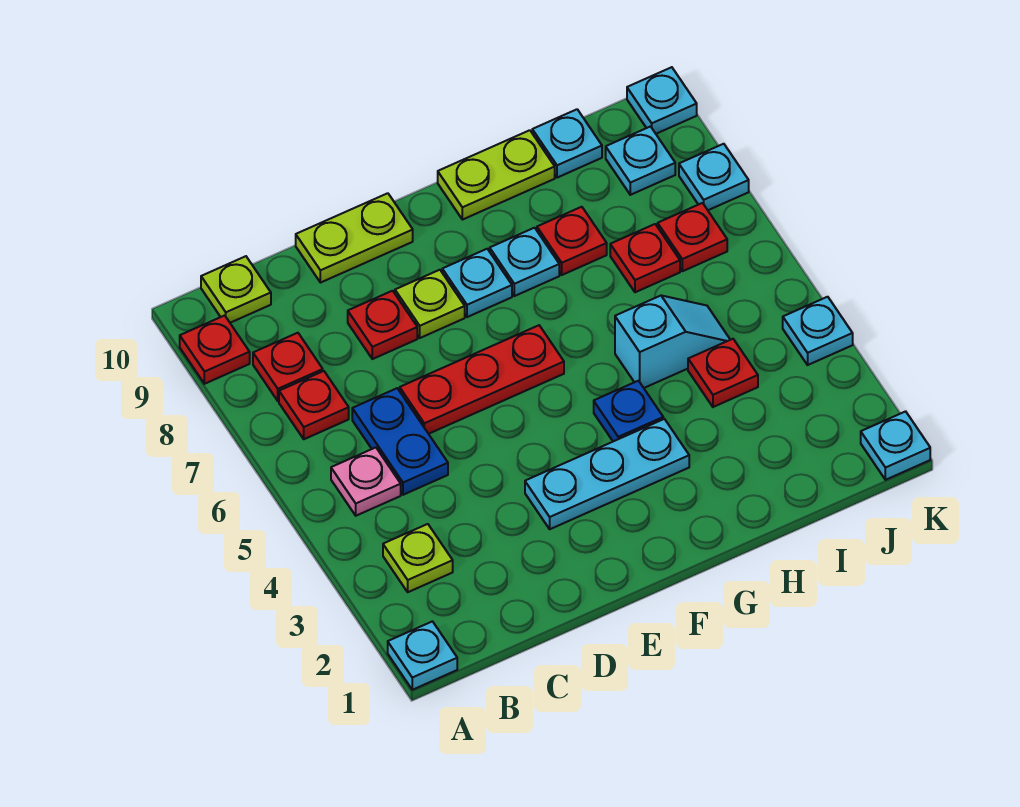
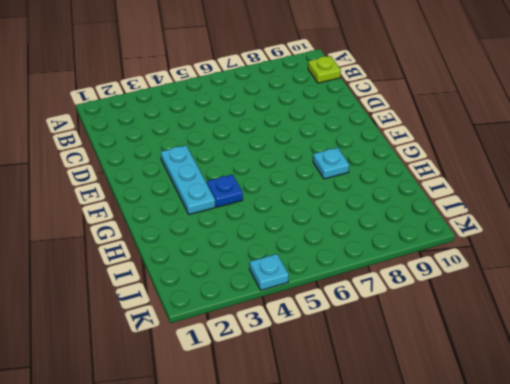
none -> cyan 1x1 plate [388,621,457,690]
none -> red 1x1 plate [180,315,250,384]
none -> lime 1x1 plate [383,524,453,592]

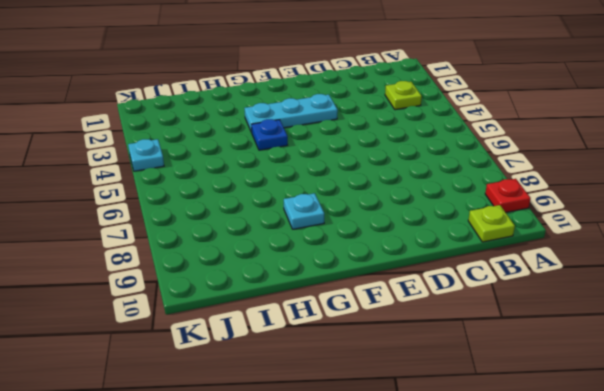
none -> cyan 1x1 plate [388,621,457,690]
none -> pink 1x1 plate [331,448,401,516]
none -> red 1x1 plate [279,371,349,439]

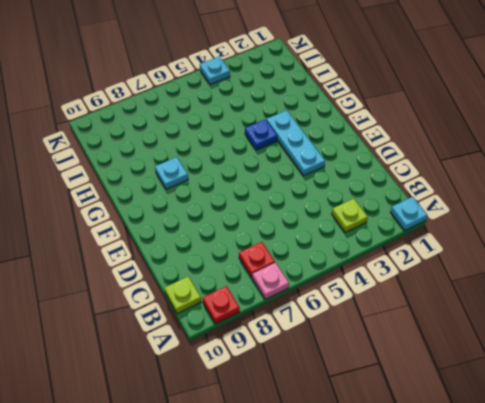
pink 1x1 plate [252,263,289,299] -> pink 1x1 plate moved to [331,448,401,516]
none -> red 1x1 plate [253,333,323,401]
none -> blue 1x2 plate [352,388,448,495]
none -> red 1x3 plate [400,325,564,434]

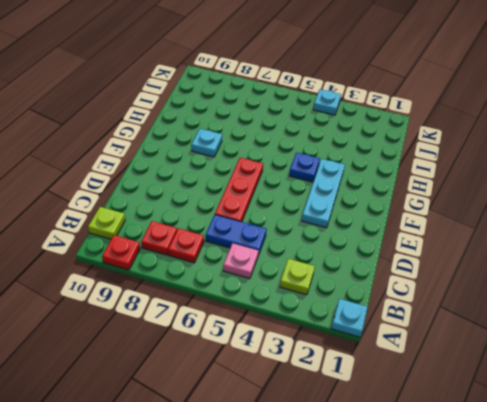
none -> red 1x1 plate [348,291,417,359]
none -> lime 1x2 plate [296,193,413,283]
none -> lime 1x1 plate [395,270,465,338]

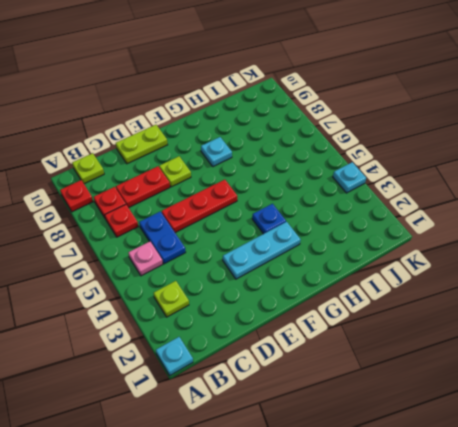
red 1x2 plate [116,166,170,208] -> red 1x1 plate [348,291,417,359]
none -> cyan 1x1 plate [442,249,512,317]
none -> lime 1x2 plate [438,130,555,220]
none -> cyan 1x2 slope [615,295,730,388]

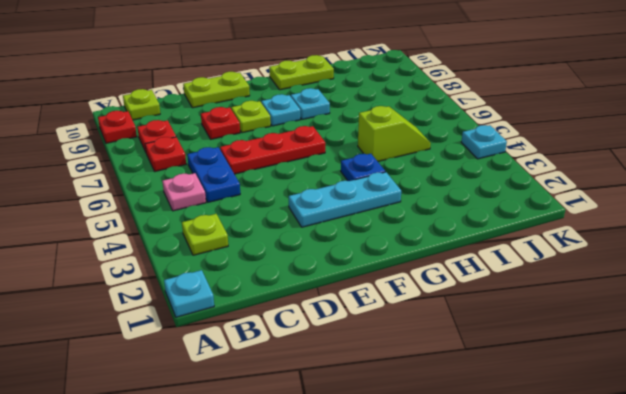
lime 1x2 slope [358,106,431,161] -> cyan 1x2 slope [615,295,730,388]
none -> red 1x1 plate [537,207,607,275]
none -> red 1x1 plate [688,339,758,407]
none -> red 1x1 plate [610,224,680,292]

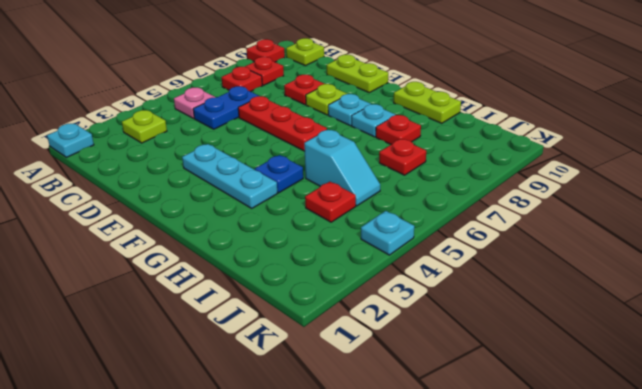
none -> cyan 1x1 plate [532,109,602,178]
none -> red 1x1 plate [658,203,727,271]
none -> cyan 1x1 plate [606,127,675,195]

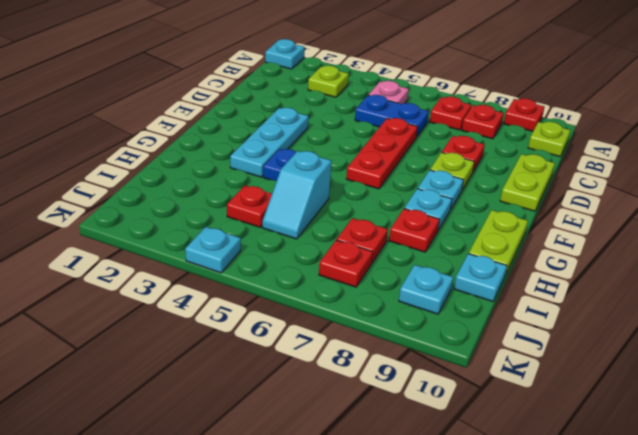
none -> cyan 1x1 plate [861,411,930,480]
none -> cyan 1x1 plate [679,144,749,210]
none -> cyan 1x1 plate [627,67,697,134]

